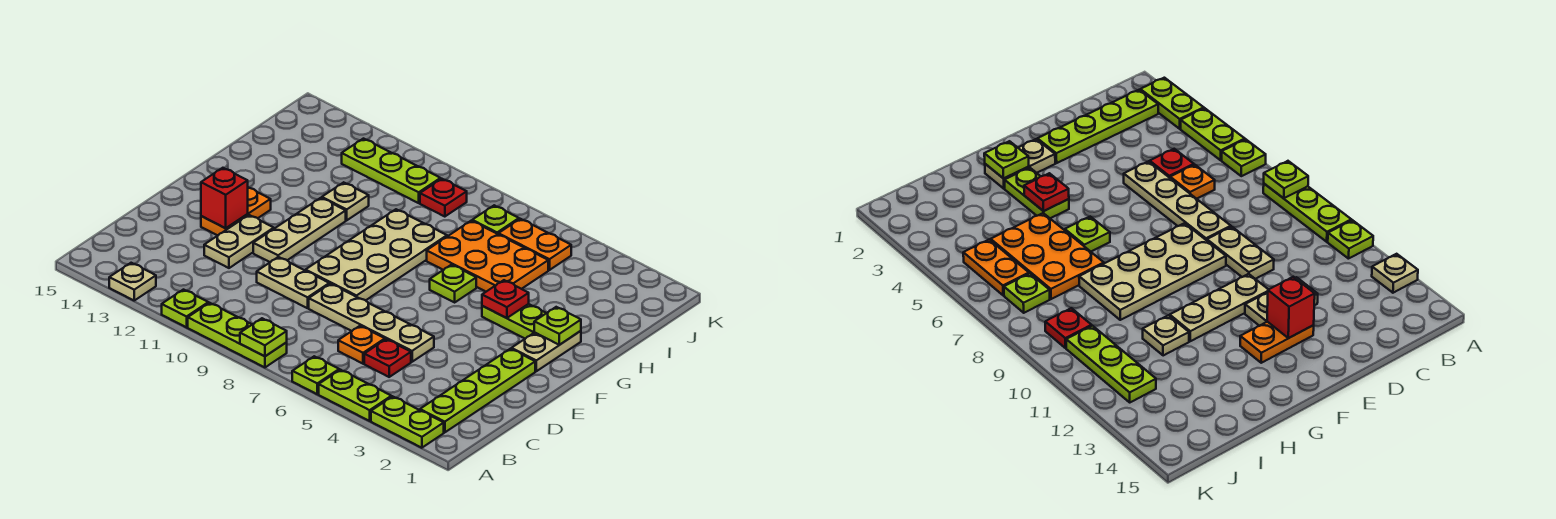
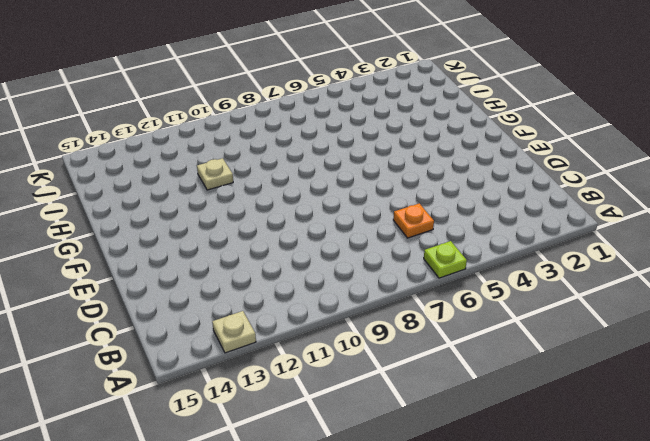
none -> lime 1x2 plate [371,396,444,448]
none -> lime 1x2 plate [319,370,391,421]
none -> lime 1x3 plate [188,303,287,367]

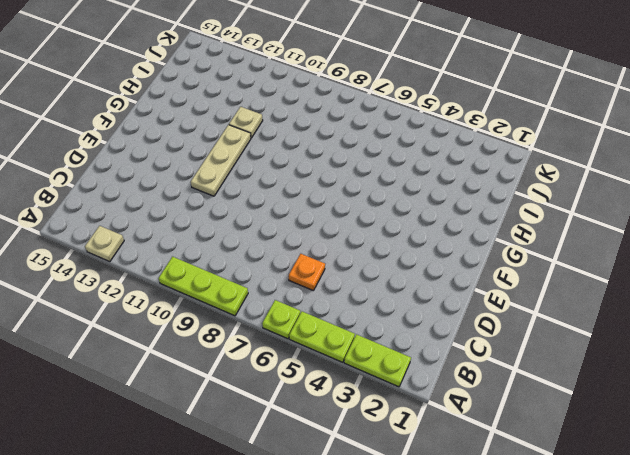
none -> lime 1x1 plate [162,290,208,327]
none -> lime 1x4 plate [420,349,535,433]
none -> red 1x1 plate [364,339,411,377]

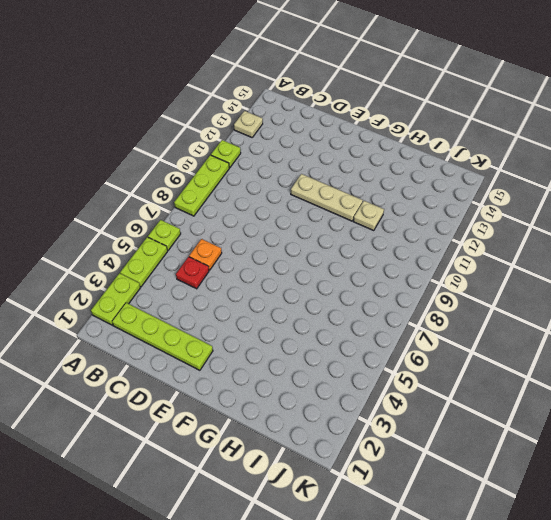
none -> tan 1x4 plate [309,284,434,362]
none -> tan 1x2 plate [257,257,329,308]
none -> tan 1x2 plate [204,215,274,268]

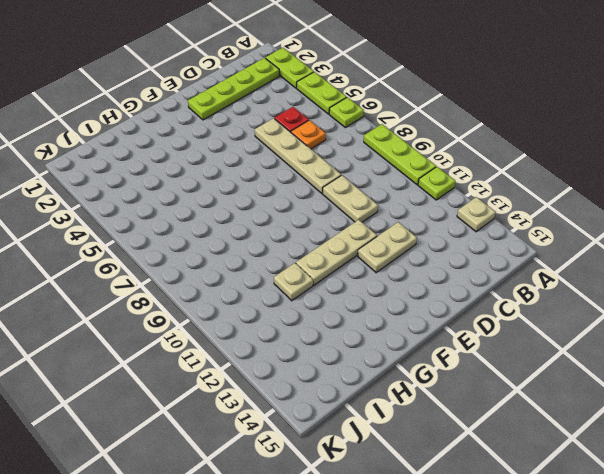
none -> tan 2x4 plate [306,209,447,300]
none -> orange 1x2 plate [201,187,271,236]
none -> tan 1x2 plate [512,331,581,371]

